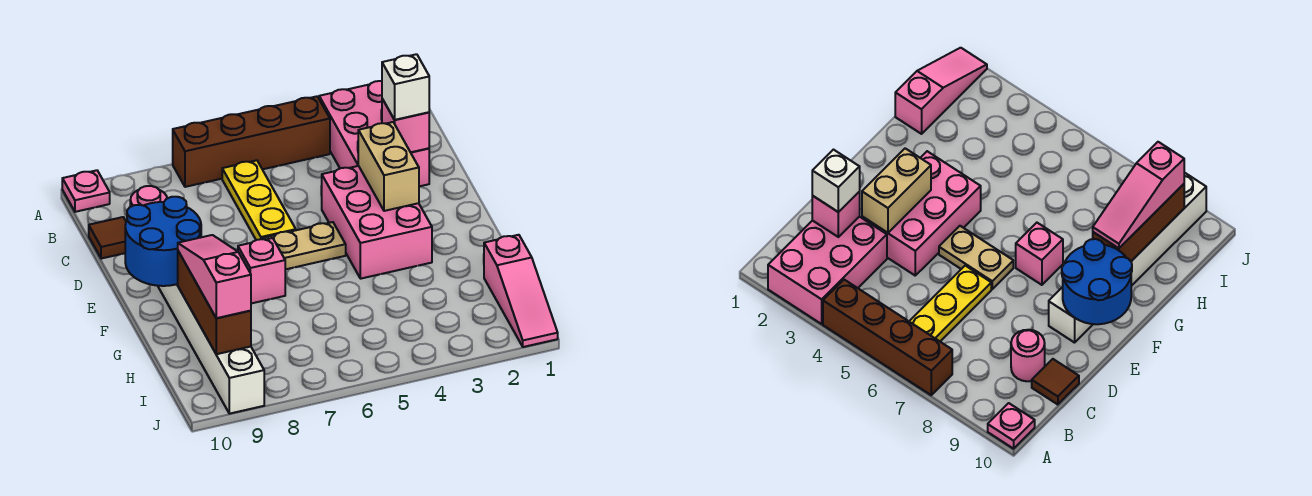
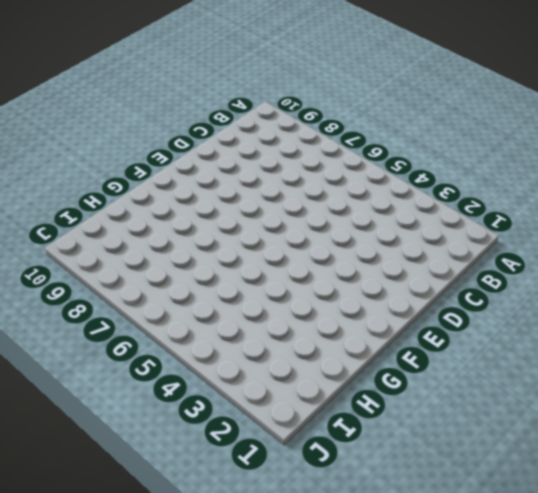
none -> pink 2x3 brick [319,81,429,186]
none -> brown 1x4 brick [173,96,330,187]
none -> pink 1x1 plate [62,170,110,212]

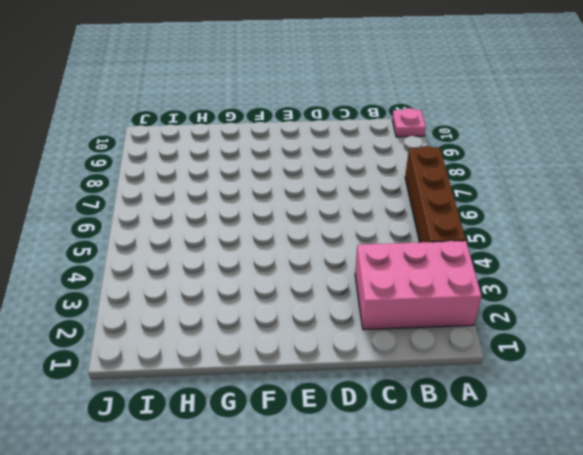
none -> yellow 1x3 plate [222,160,296,240]
none -> pink 1x1 round brick [130,186,167,207]
none -> brown 1x1 tile [89,217,126,259]

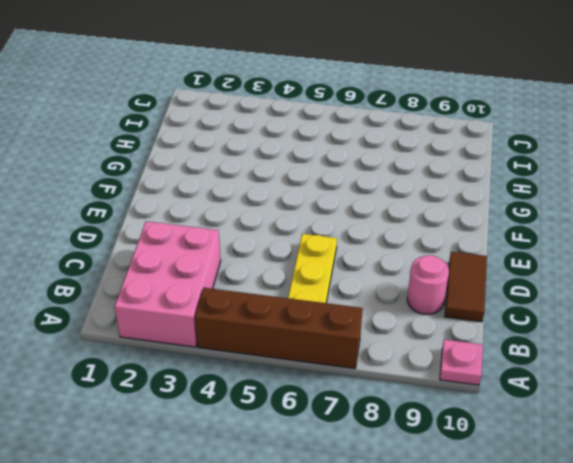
brown 1x2 tile [445,252,487,322] -> brown 1x1 tile [89,217,126,259]
none -> pink 2x3 brick [322,166,432,279]
none -> tan 1x2 plate [262,222,346,269]
none -> white 1x6 brick [158,284,264,414]

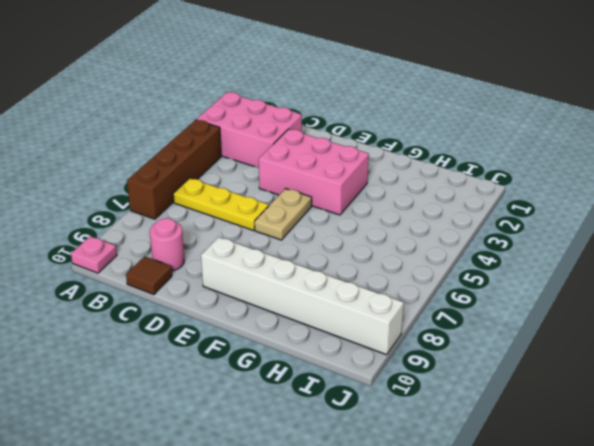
none -> pink 1x1 brick [238,238,285,303]
none -> pink 1x3 slope [484,235,558,347]
none -> pink 1x1 brick [382,99,429,152]

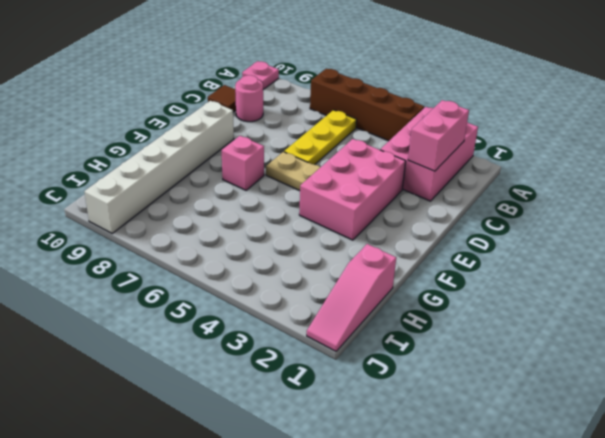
pink 1x2 brick [408,100,469,171] -> pink 1x1 brick [382,99,429,152]
none -> tan 1x2 brick [358,122,419,211]
none -> blue 2x2 round brick [125,197,201,286]
none -> brown 1x3 brick [178,251,251,354]

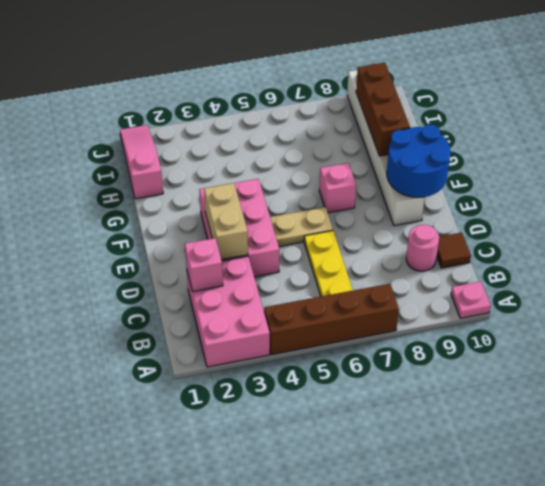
none -> white 1x1 brick [382,54,429,120]
none -> pink 1x3 slope [178,235,251,318]

